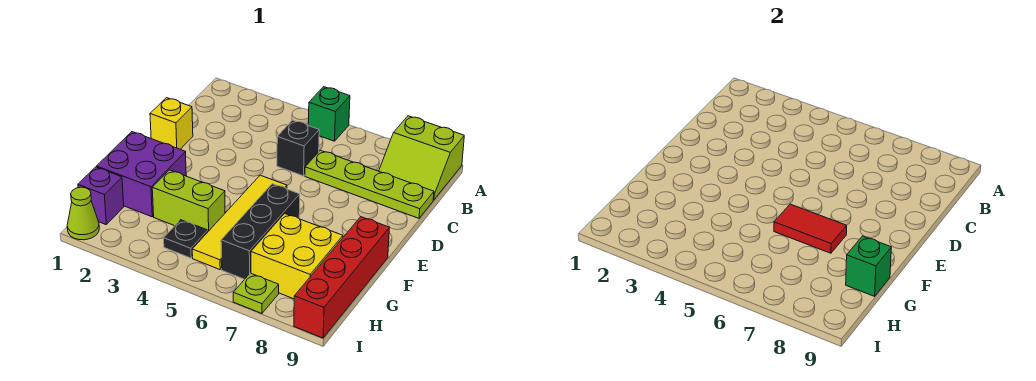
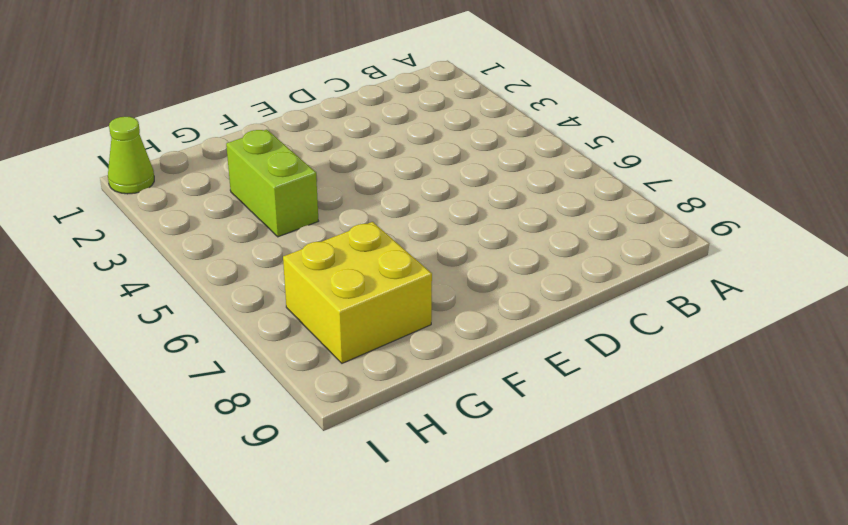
none -> green 1x1 brick [308,87,350,141]
none -> lime 2x2 slope [379,116,464,200]
none -> black 1x1 brick [277,120,319,176]

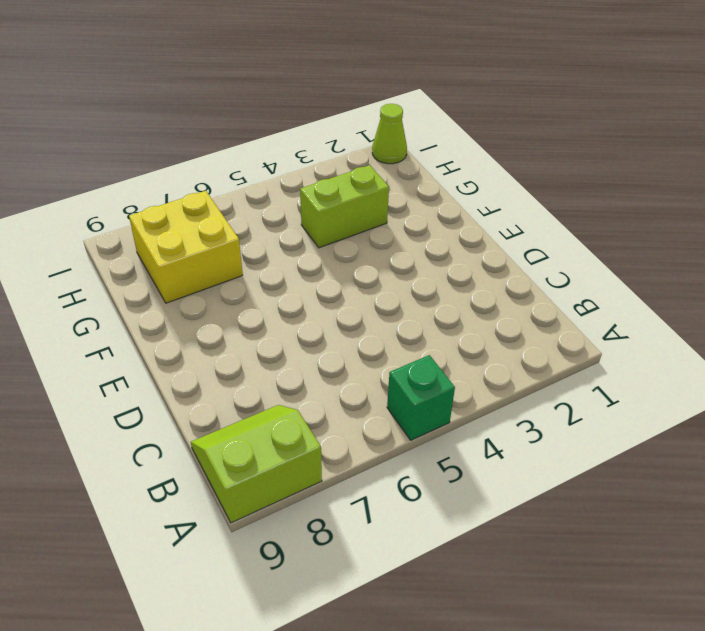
none -> black 1x1 brick [277,120,319,176]
none -> lime 1x4 plate [305,150,434,218]
none -> yellow 1x1 brick [150,98,193,149]

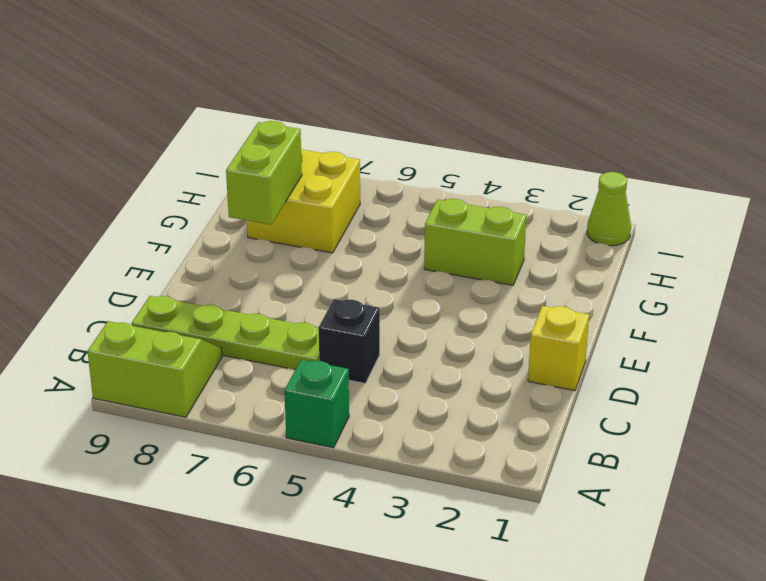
lime 1x2 brick [226,121,302,225] -> none
none -> yellow 1x4 tile [192,175,287,270]
none -> purple 2x2 brick [97,132,186,217]
none -> black 1x3 brick [221,184,300,279]

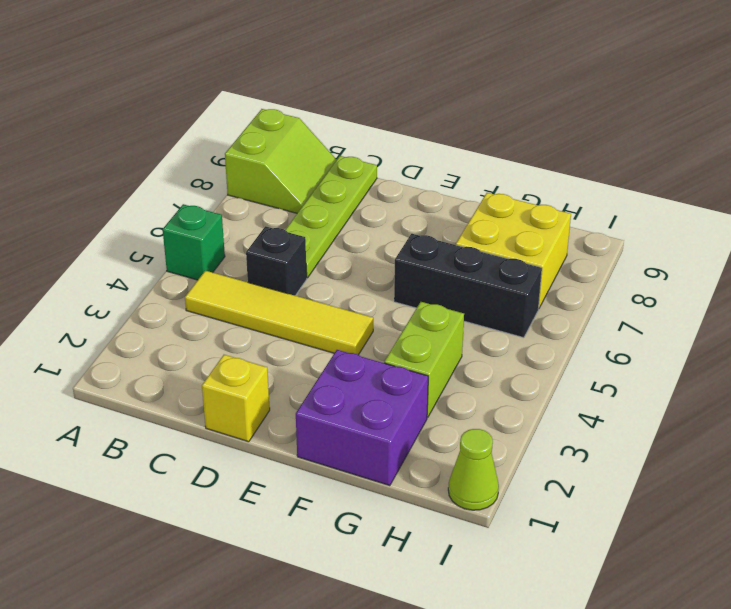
yellow 1x4 tile [185,271,373,355] -> yellow 1x4 tile moved to [192,175,287,270]
none -> red 1x4 brick [294,217,389,338]
none -> purple 1x1 brick [78,167,124,224]
none -> black 1x1 plate [164,220,208,258]

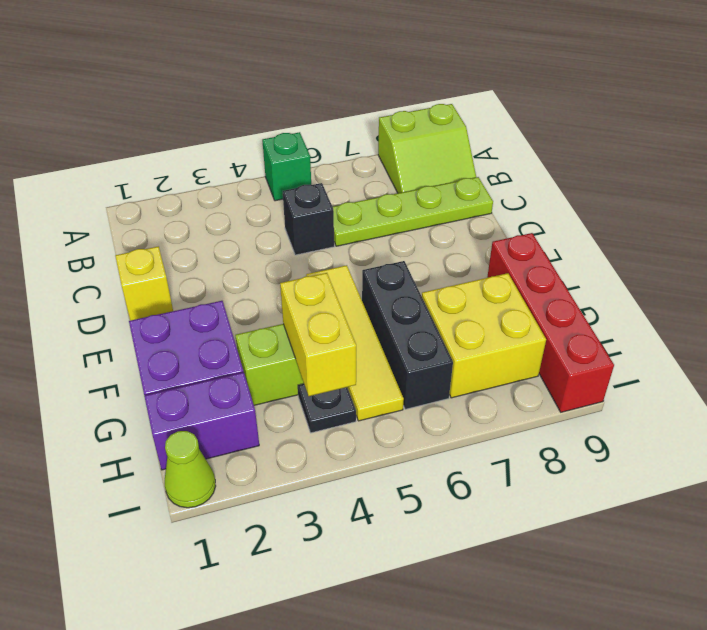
yellow 1x2 brick [280,273,356,396] -> none
purple 1x2 brick [144,372,259,470] -> purple 1x1 brick [78,167,124,224]
none -> lime 1x1 plate [233,273,279,314]
none -> red 1x2 tile [774,204,847,253]
none -> green 1x1 brick [846,236,891,296]

